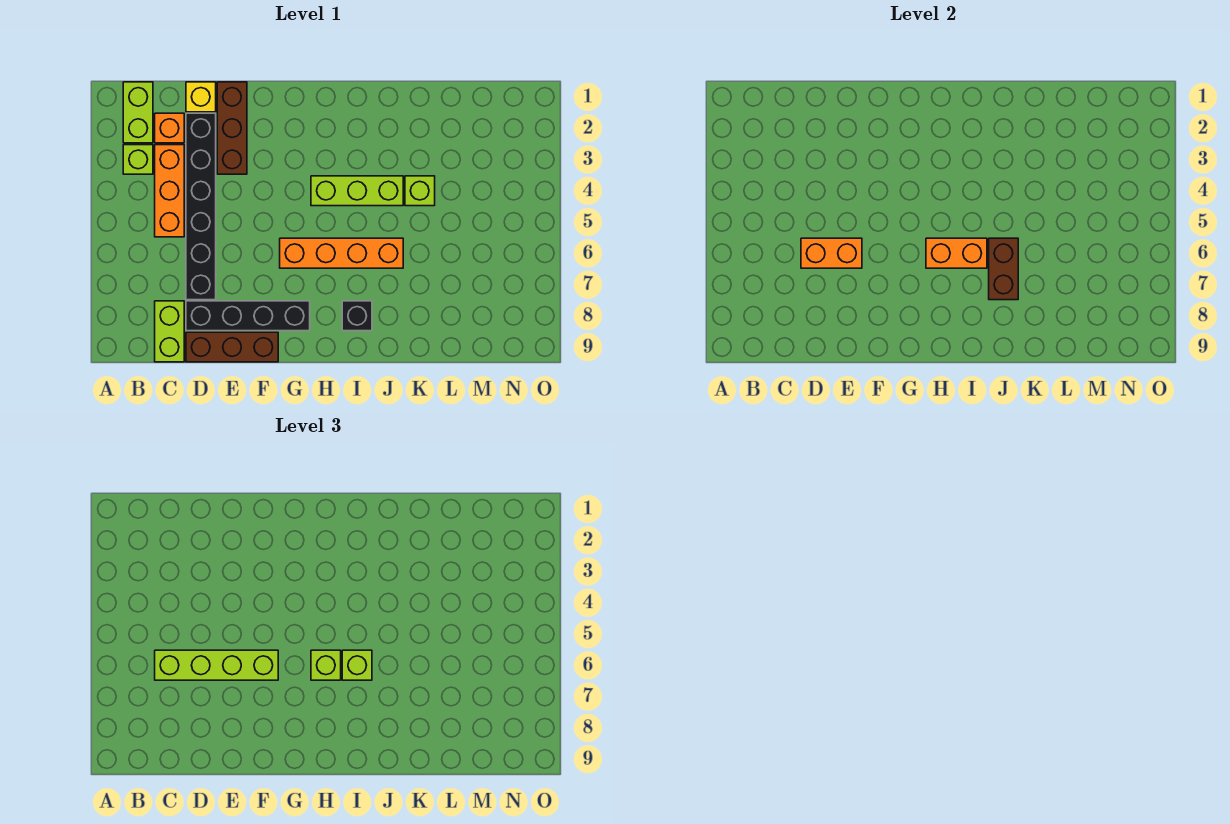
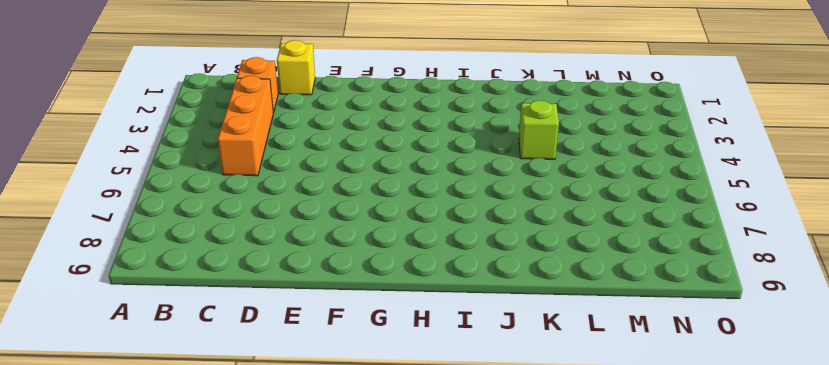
none -> lime 1x2 brick [123,82,153,143]
none -> lime 1x1 brick [123,145,153,174]
none -> lime 1x2 brick [155,301,184,362]

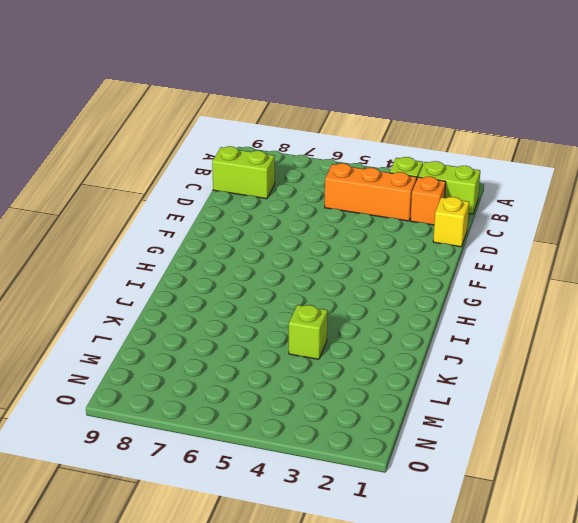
none -> black 1x6 brick [186,113,216,300]
none -> black 1x4 brick [186,301,310,331]
none -> brown 1x3 brick [186,332,278,362]

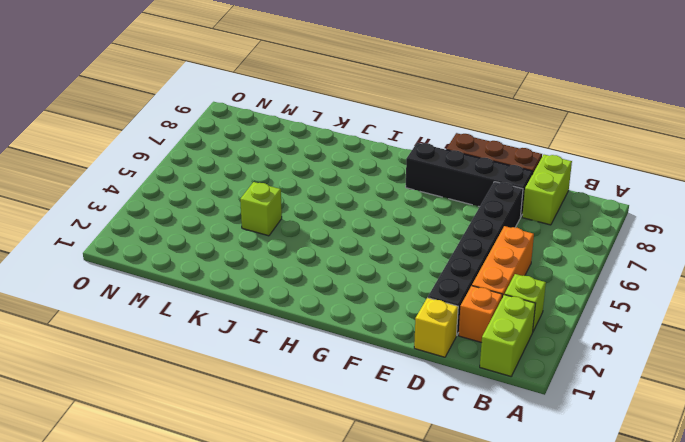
none -> brown 1x3 brick [217,82,247,174]
none -> orange 1x4 brick [280,238,403,268]
none -> lime 1x3 brick [311,176,403,206]

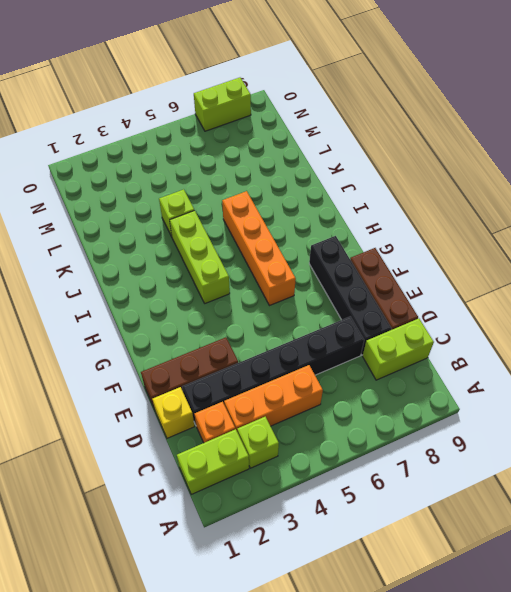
lime 1x2 brick [194,78,251,131] -> none
none -> black 1x1 brick [342,301,372,331]
none -> orange 1x2 brick [801,238,862,268]
none -> orange 1x2 brick [926,238,987,268]

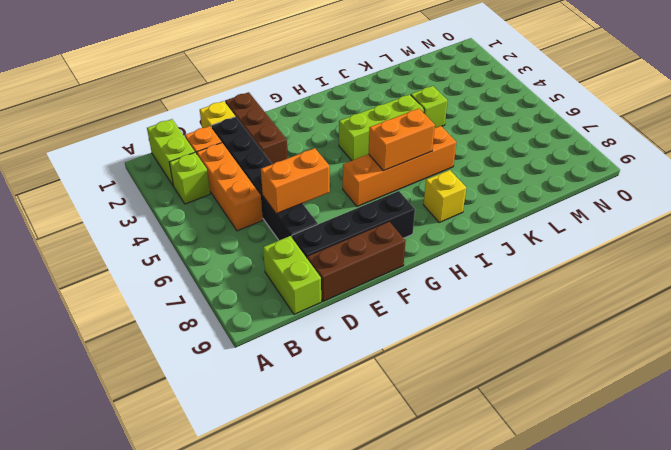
yellow 1x1 brick [424,170,466,222] -> black 1x1 brick [342,301,372,331]
none -> brown 1x2 brick [989,238,1018,300]
none -> lime 1x4 brick [155,650,278,680]
none -> lime 1x1 brick [311,650,341,680]

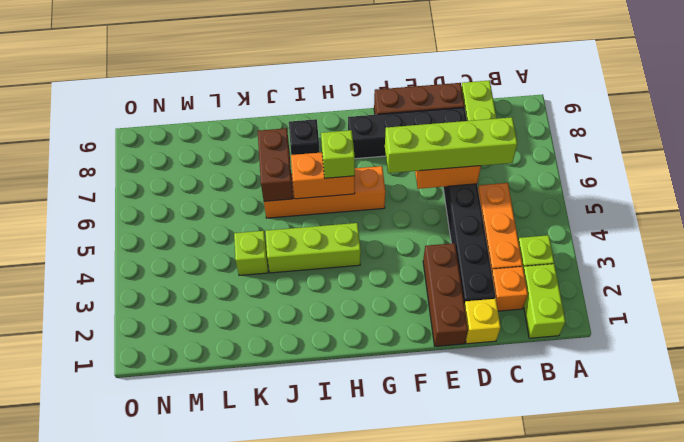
none -> lime 1x1 brick [342,650,372,680]

